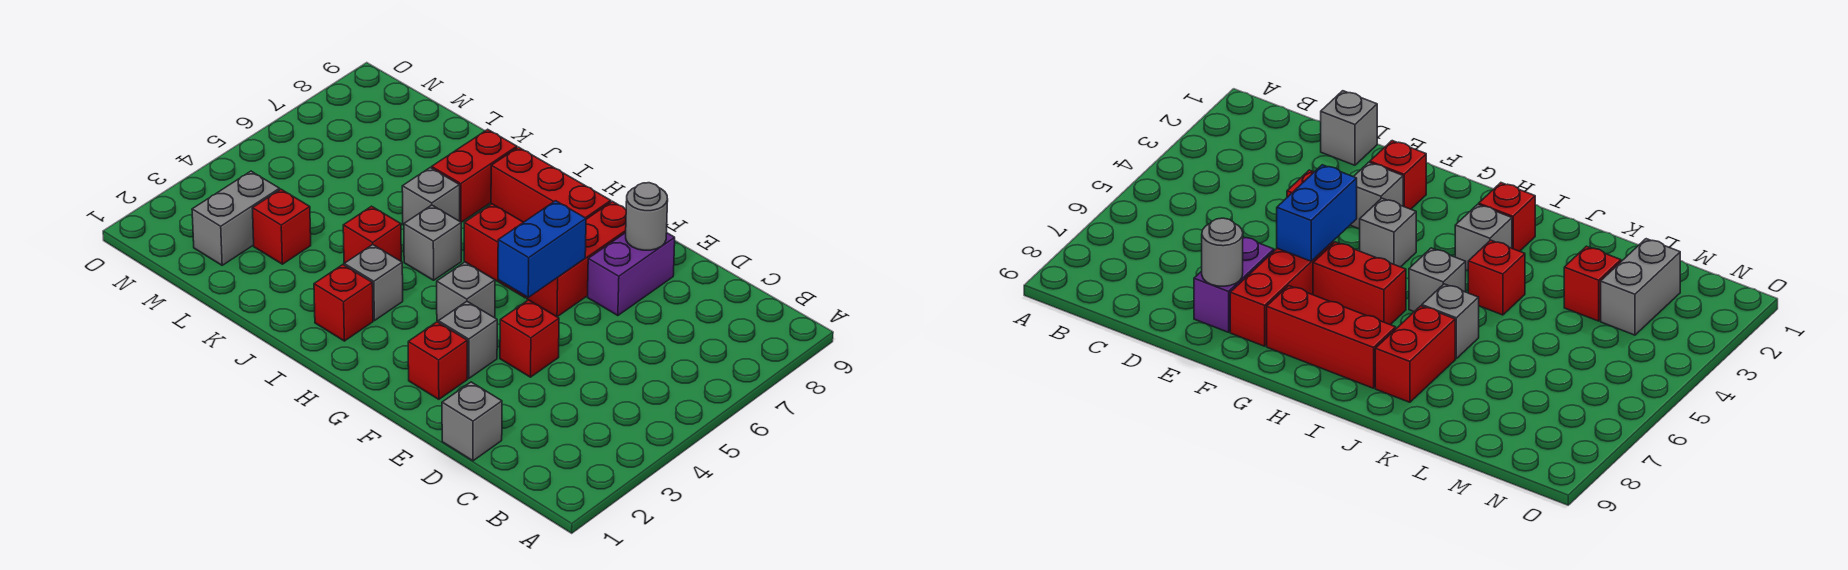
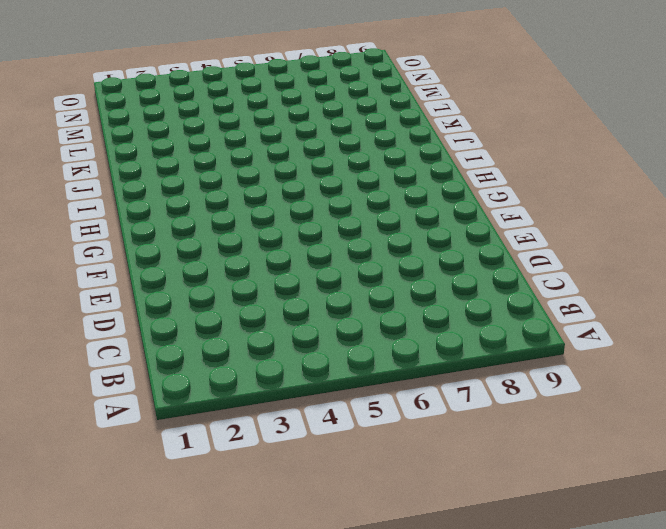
none -> grey 1x1 brick [442,382,502,461]
none -> red 1x1 brick [500,300,559,377]
none -> purple 1x2 brick [588,233,675,316]

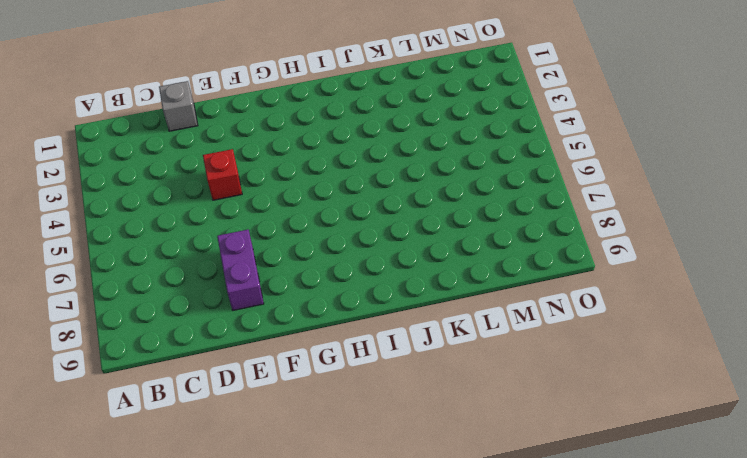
none -> red 1x1 brick [408,322,467,399]
none -> grey 1x1 brick [438,301,497,379]
none -> red 1x3 brick [527,201,626,317]

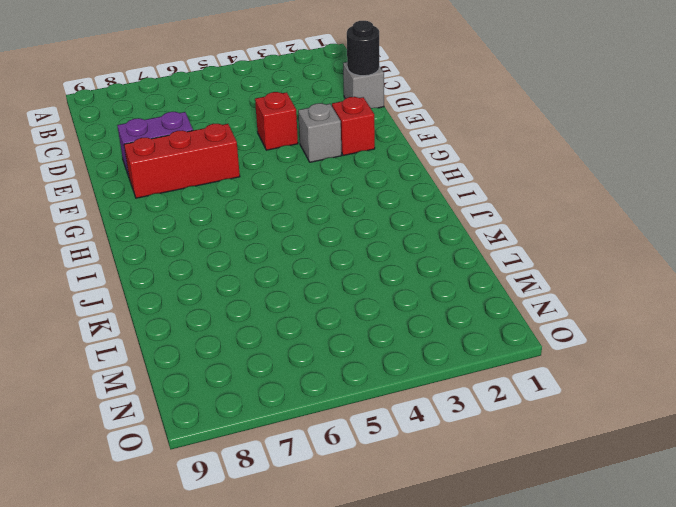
black 1x1 round brick [347,21,379,76] -> none
none -> grey 1x1 brick [437,262,495,321]
none -> red 1x2 brick [464,204,526,298]
none -> red 1x3 brick [491,147,611,222]

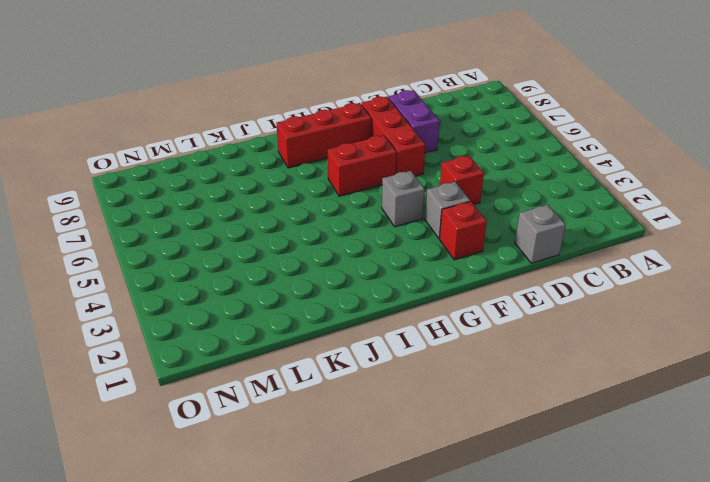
none -> red 1x1 brick [314,265,373,341]
none -> grey 1x1 brick [344,245,403,321]
none -> grey 1x1 brick [404,205,461,280]

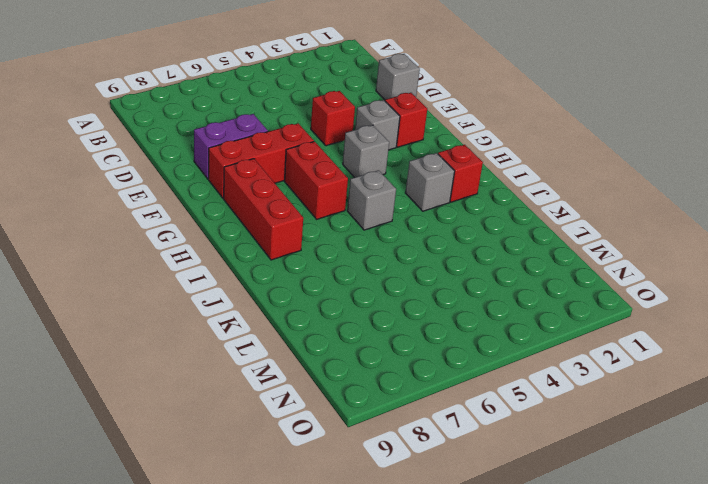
none -> red 1x1 brick [343,206,401,263]
none -> grey 1x1 brick [402,168,460,225]
none -> red 1x2 brick [432,129,517,222]

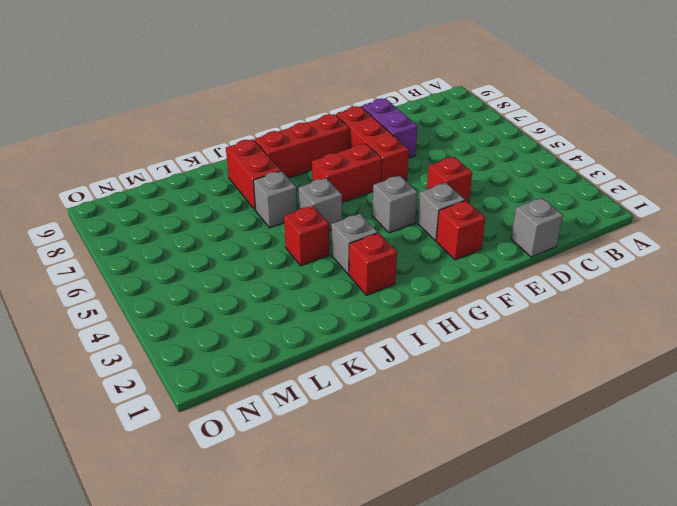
none -> red 1x1 brick [252,189,311,264]
none -> grey 1x2 brick [192,171,280,265]
none -> grey 1x1 round brick [626,183,668,250]

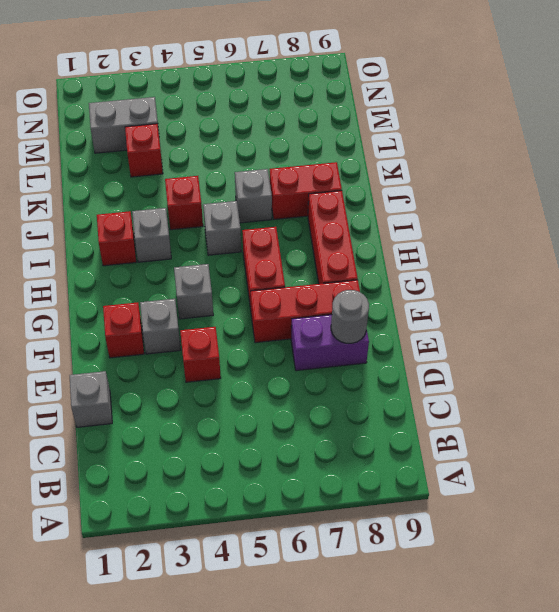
none -> blue 1x2 brick [498,201,586,297]

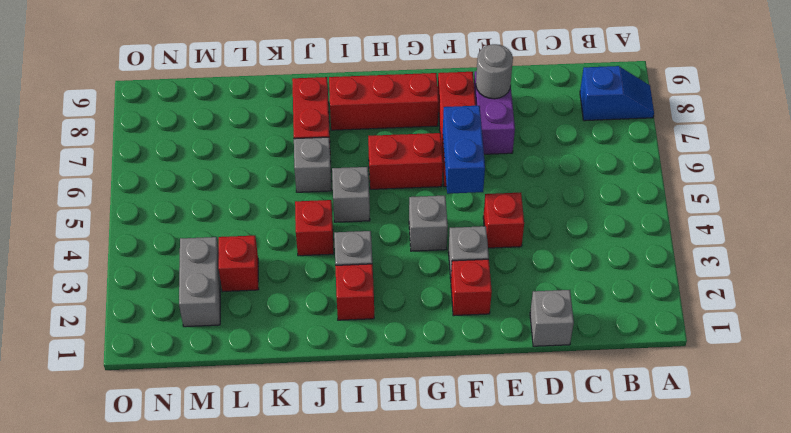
blue 1x2 slope [580,66,654,121] -> none

